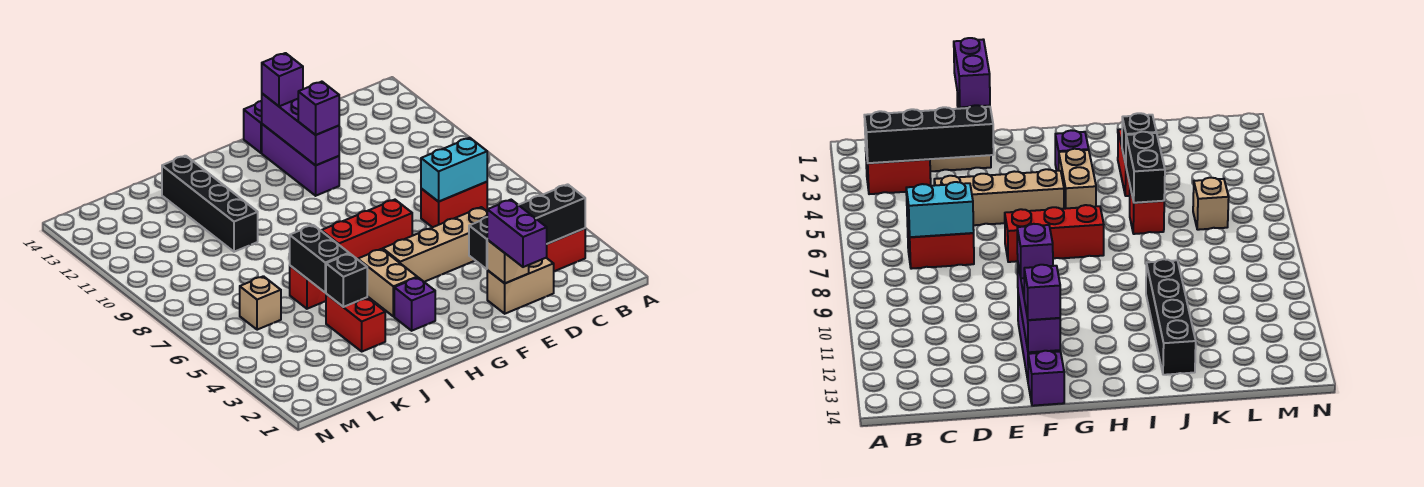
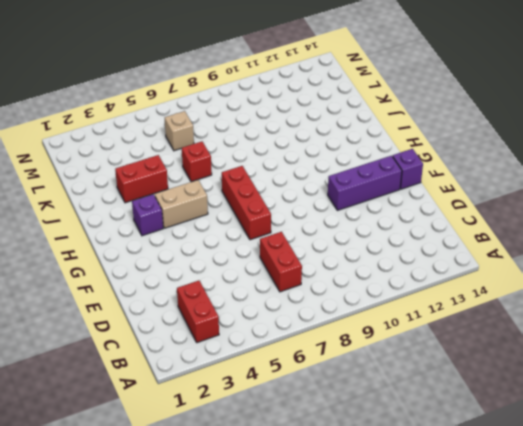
none -> tan 1x2 brick [487,258,554,314]
none -> tan 1x4 brick [383,207,487,282]
none -> black 1x4 brick [162,156,258,252]

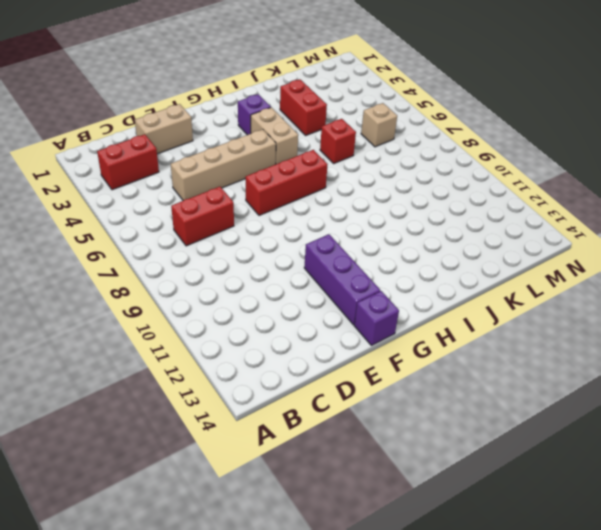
none -> black 1x4 brick [162,156,258,252]
none -> black 1x4 brick [469,184,585,269]
none -> cyan 1x2 brick [421,138,487,202]

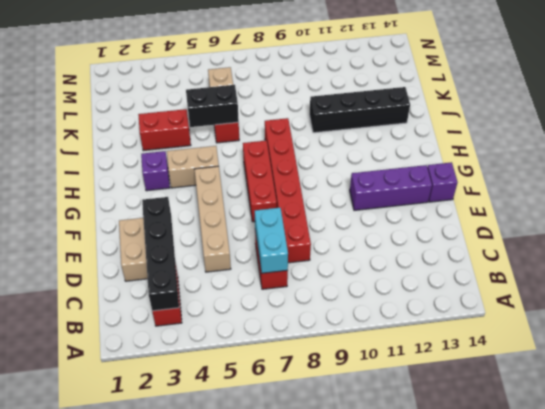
red 1x6 brick [265,118,311,263] -> none
none -> tan 1x1 brick [487,240,529,283]
none -> purple 1x3 brick [262,94,339,165]
none -> black 1x1 brick [326,254,367,307]

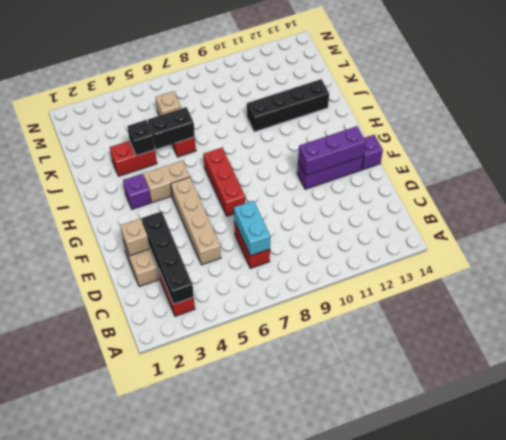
none -> purple 1x2 brick [487,200,547,267]
none -> purple 1x1 brick [298,82,339,135]
none -> purple 1x1 brick [262,53,303,106]

